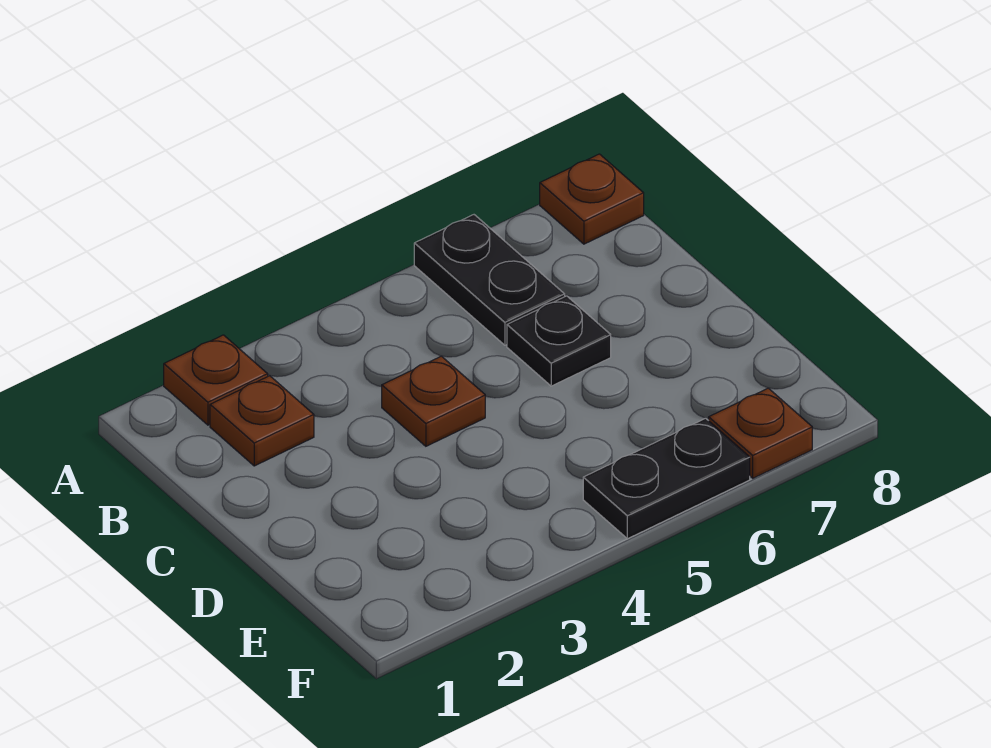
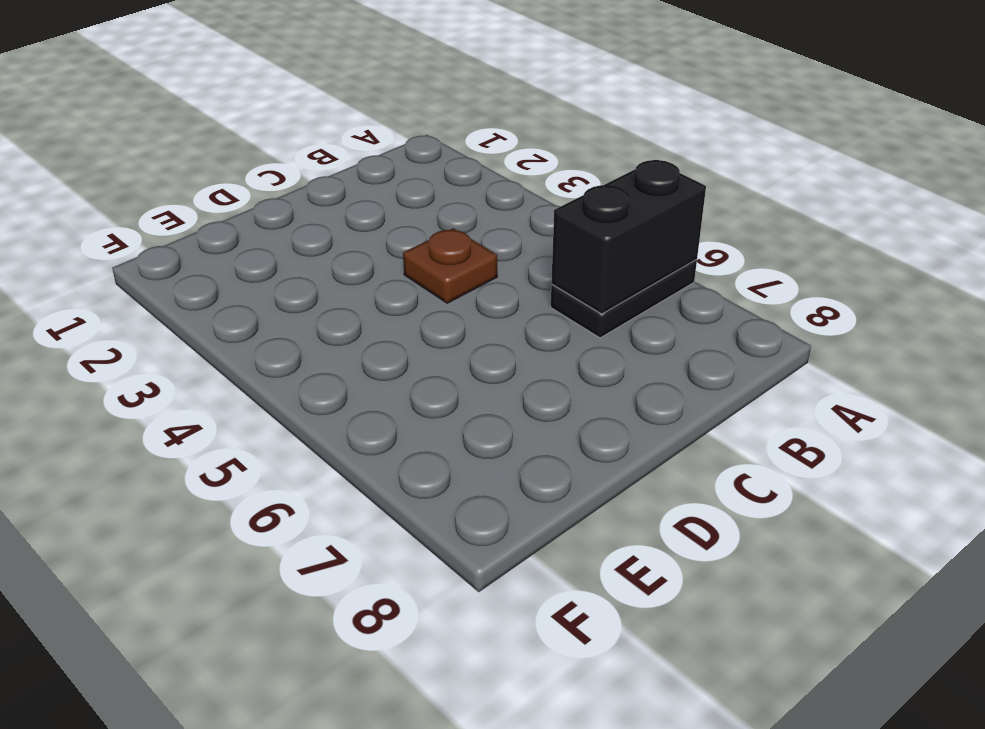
black 1x2 brick [551,160,706,314] -> none
none -> brown 1x1 plate [164,335,268,425]
none -> brown 1x1 plate [540,154,644,244]

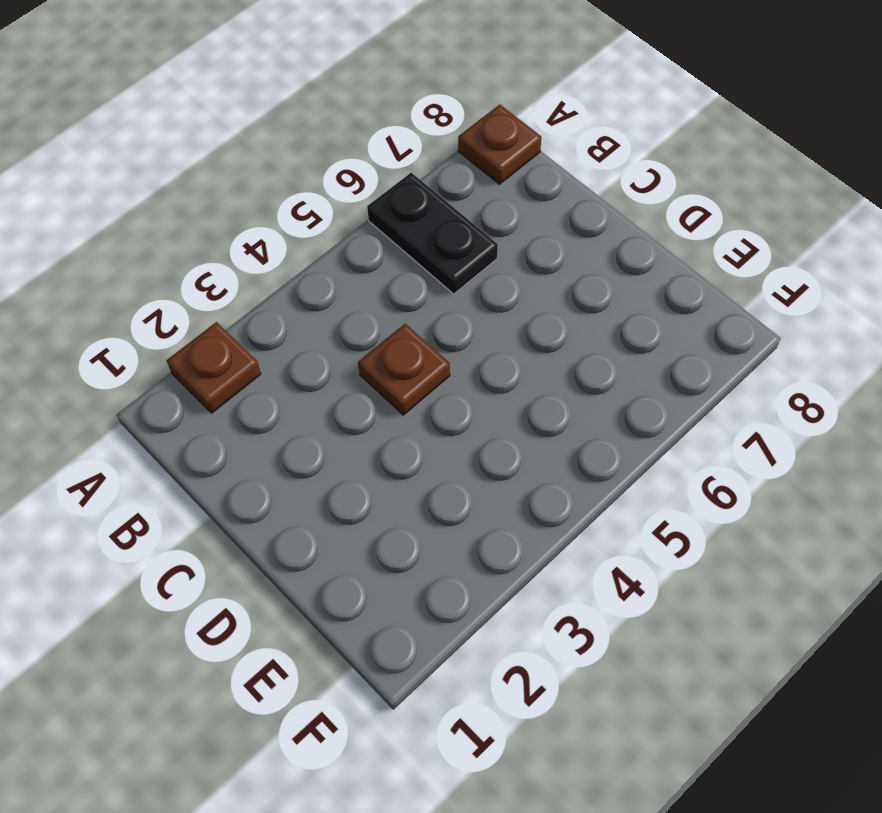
none -> brown 1x1 plate [210,376,314,466]
none -> black 1x1 plate [507,296,611,386]

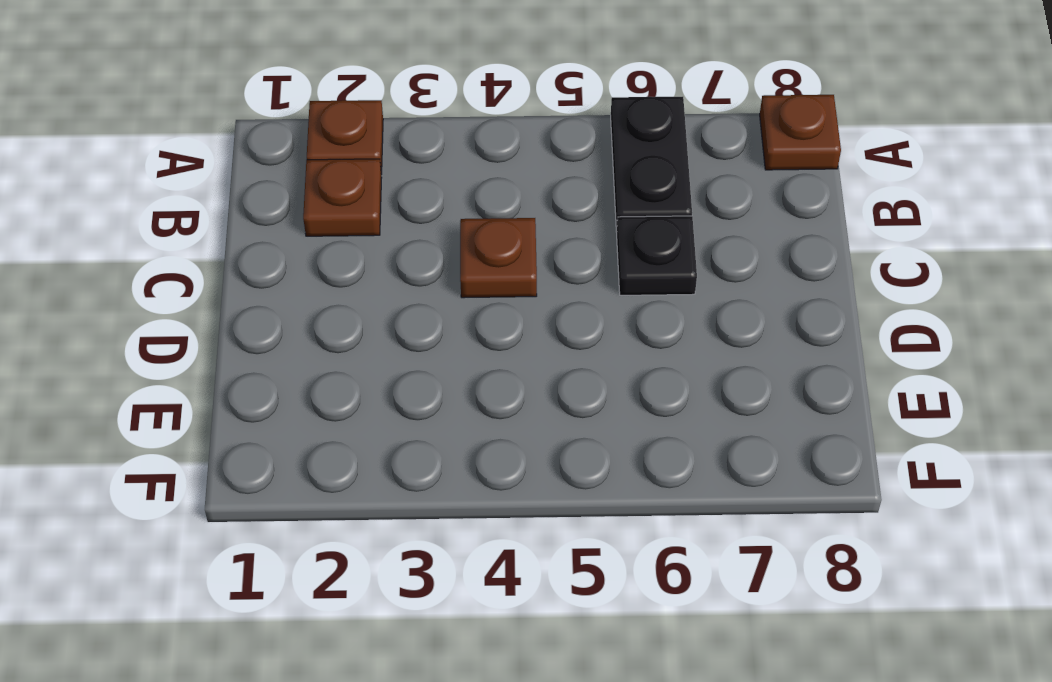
none -> black 1x2 plate [583,418,750,539]
none -> brown 1x1 plate [709,388,812,478]

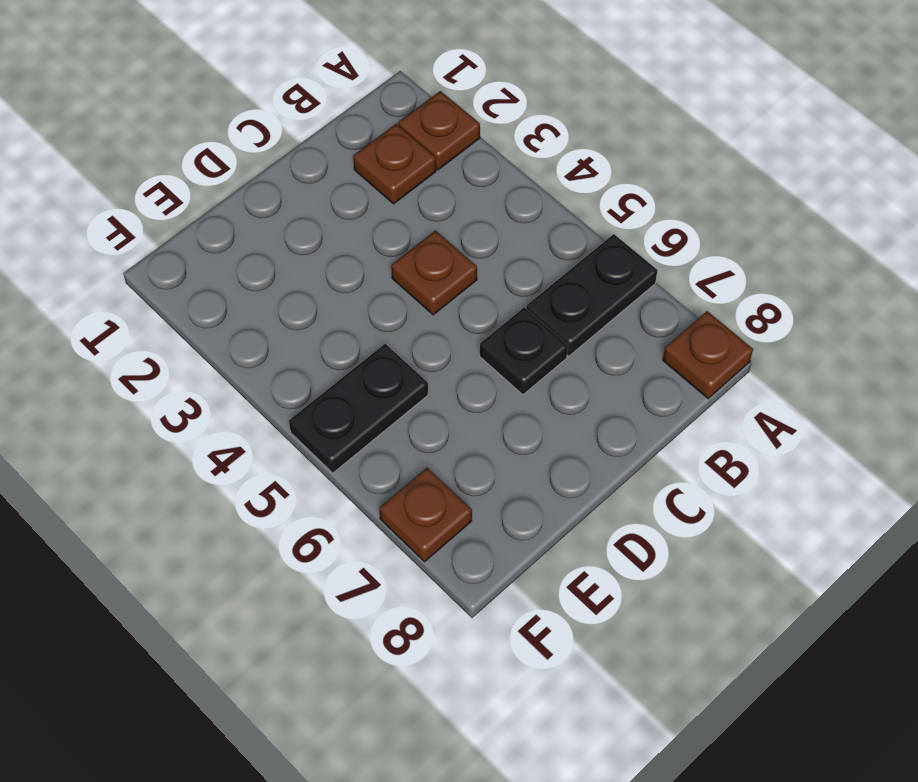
black 1x2 plate [289,344,428,473] -> black 1x2 plate turned to [583,418,750,539]

